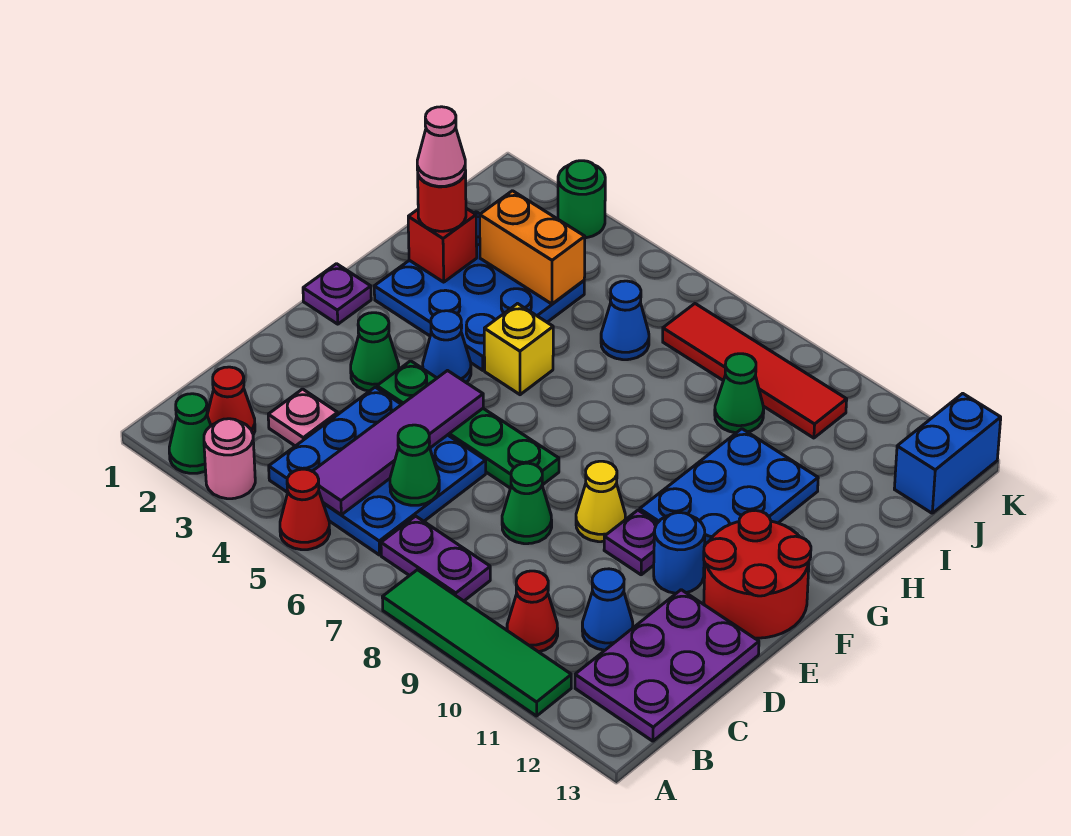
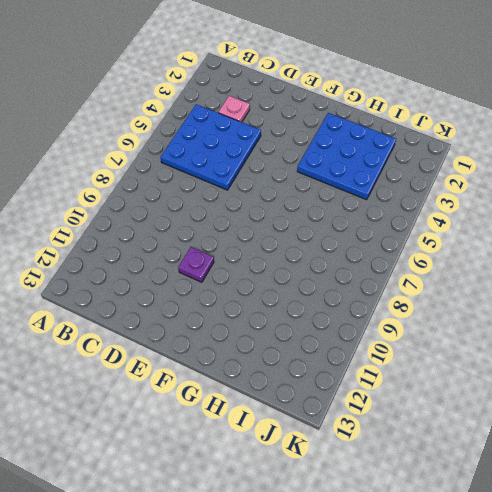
none -> green 1x1 cone [169,394,211,473]
none -> pink 1x1 round brick [204,419,255,499]
none -> red 1x1 cone [280,469,330,550]
none -> green 1x4 tile [382,570,571,716]

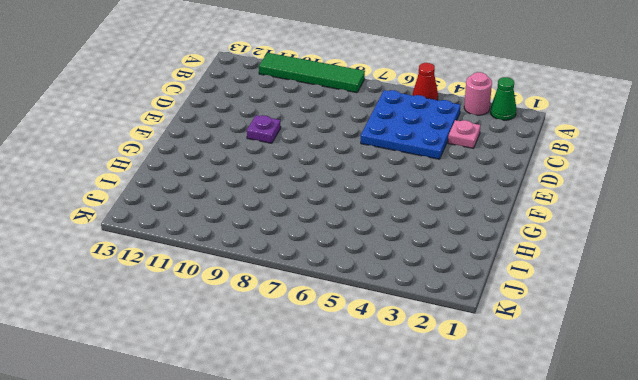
none -> red 1x1 cone [207,367,255,435]
none -> purple 1x2 plate [381,516,490,601]
none -> red 1x1 cone [507,571,558,652]
none -> purple 2x3 plate [575,590,759,741]

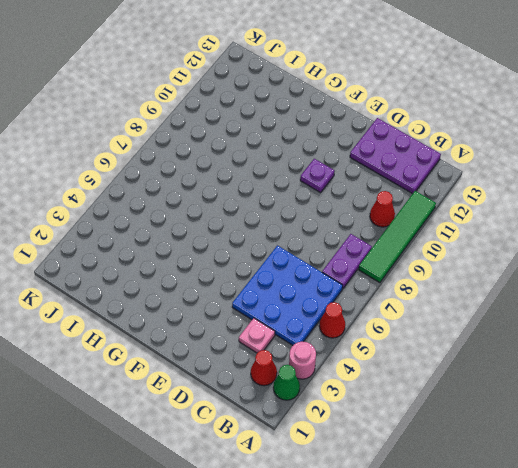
none -> blue 1x1 cone [582,569,633,650]
none -> green 1x1 cone [502,463,552,544]
none -> green 1x1 cone [351,313,399,391]
none -> green 1x4 plate [377,361,559,488]

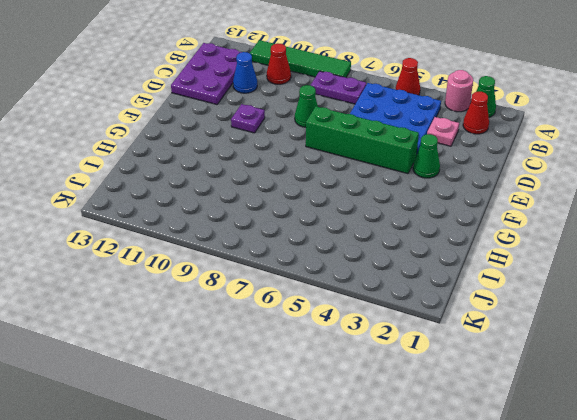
green 1x4 brick [306,107,419,174] -> green 1x4 plate [377,361,559,488]
none -> yellow 1x1 cone [576,461,626,542]
none -> blue 1x1 round brick [654,513,705,593]
none -> red 2x2 round brick [704,510,811,638]
none -> purple 1x1 plate [303,264,371,324]

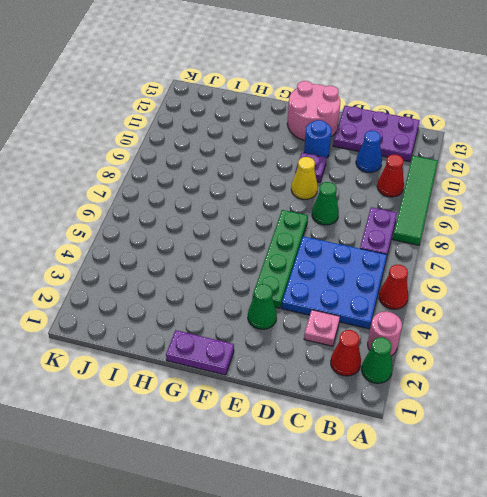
pink 2x2 round brick [287,81,340,140] -> red 2x2 round brick [704,510,811,638]
purple 1x2 plate [166,330,234,375] -> purple 1x1 plate [303,264,371,324]
none -> blue 1x1 cone [423,311,471,382]
none -> blue 2x3 plate [640,429,818,566]
none -> blue 3x3 plate [374,212,584,370]
none -> yellow 1x1 brick [484,304,553,395]

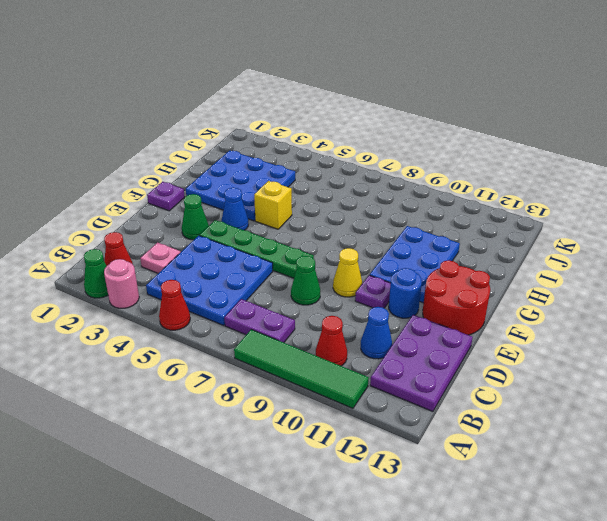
none -> blue 1x1 cone [601,281,649,360]
none -> green 1x1 cone [715,354,764,433]
none -> red 1x4 tile [663,304,847,438]
none -> blue 1x2 brick [894,393,1001,513]

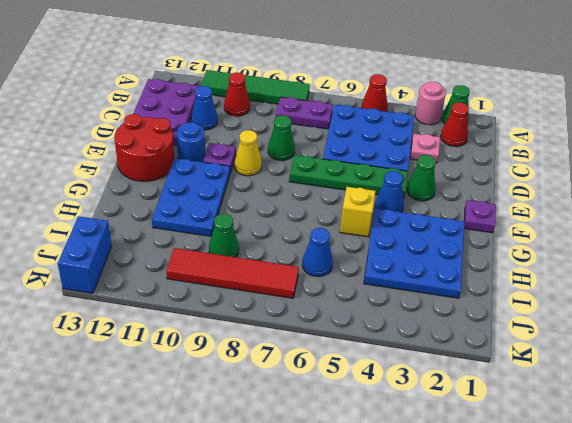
none -> green 1x1 round brick [558,161,605,238]
none -> purple 1x4 tile [312,371,483,515]
none -> green 1x1 cone [390,425,439,505]
none -> red 1x1 brick [408,208,477,282]

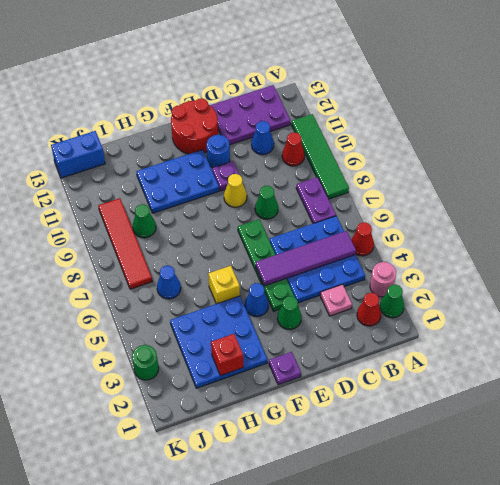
none -> green 1x1 cone [390,425,439,505]
none -> orange 1x2 brick [480,191,585,304]
none -> red 1x1 round brick [418,173,466,231]
none -> pink 1x1 cone [417,107,466,186]

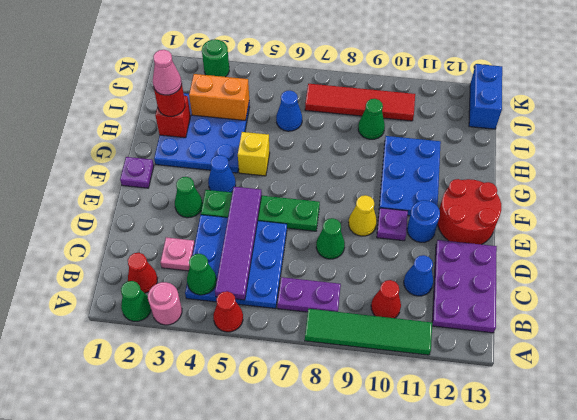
green 1x1 cone [187,254,217,295] -> green 1x1 cone moved to [390,425,439,505]

